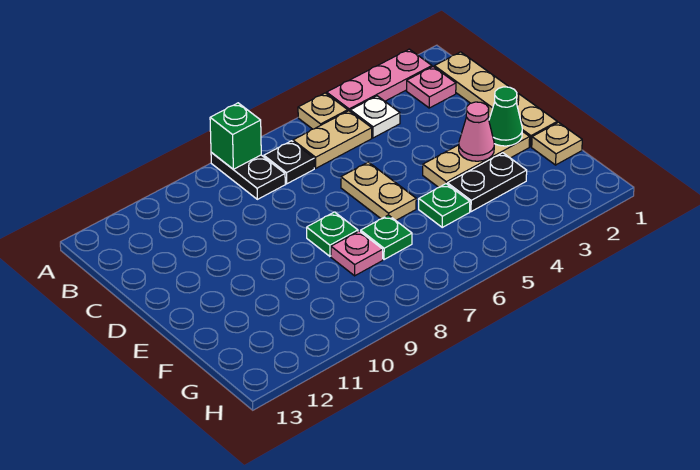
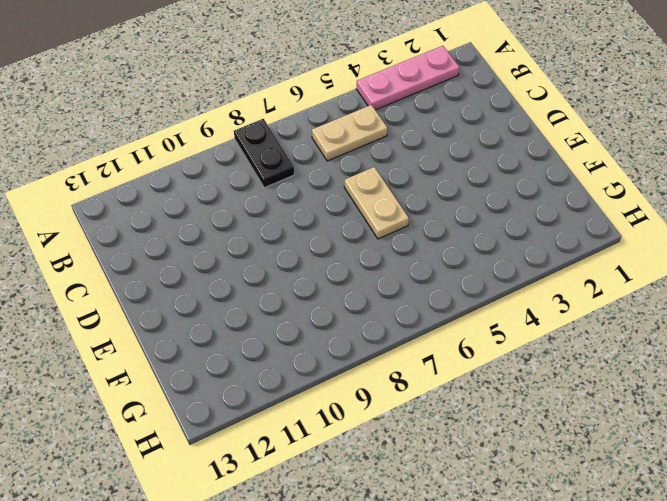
none -> tan 1x1 plate [298,93,348,129]
none -> tan 1x4 plate [434,52,557,147]
none -> pink 1x1 plate [407,67,456,108]

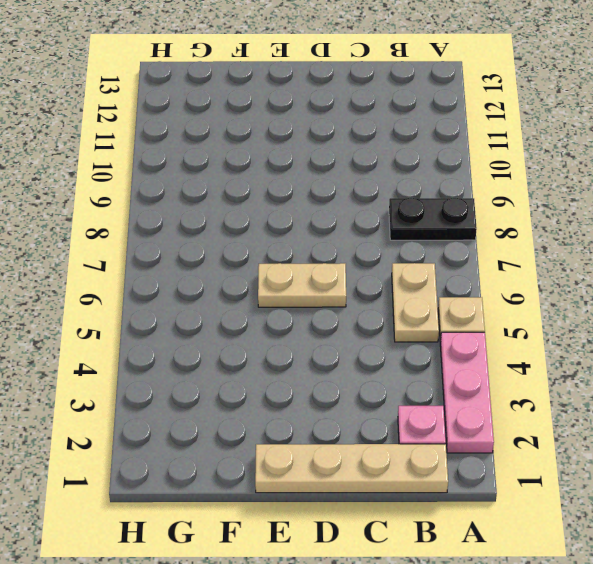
none -> white 1x1 plate [350,96,400,138]
none -> black 1x1 plate [264,141,314,184]
none -> tan 1x3 plate [423,131,530,187]

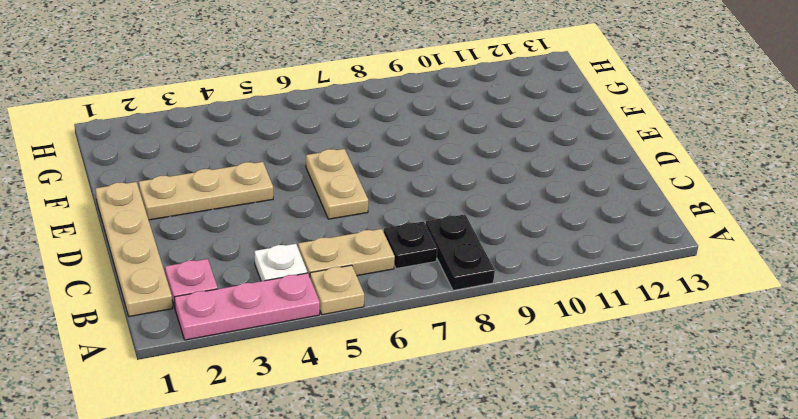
none -> green 1x1 plate [307,212,358,256]
none -> tan 1x1 plate [532,122,582,165]
none -> black 1x2 plate [447,153,527,212]

